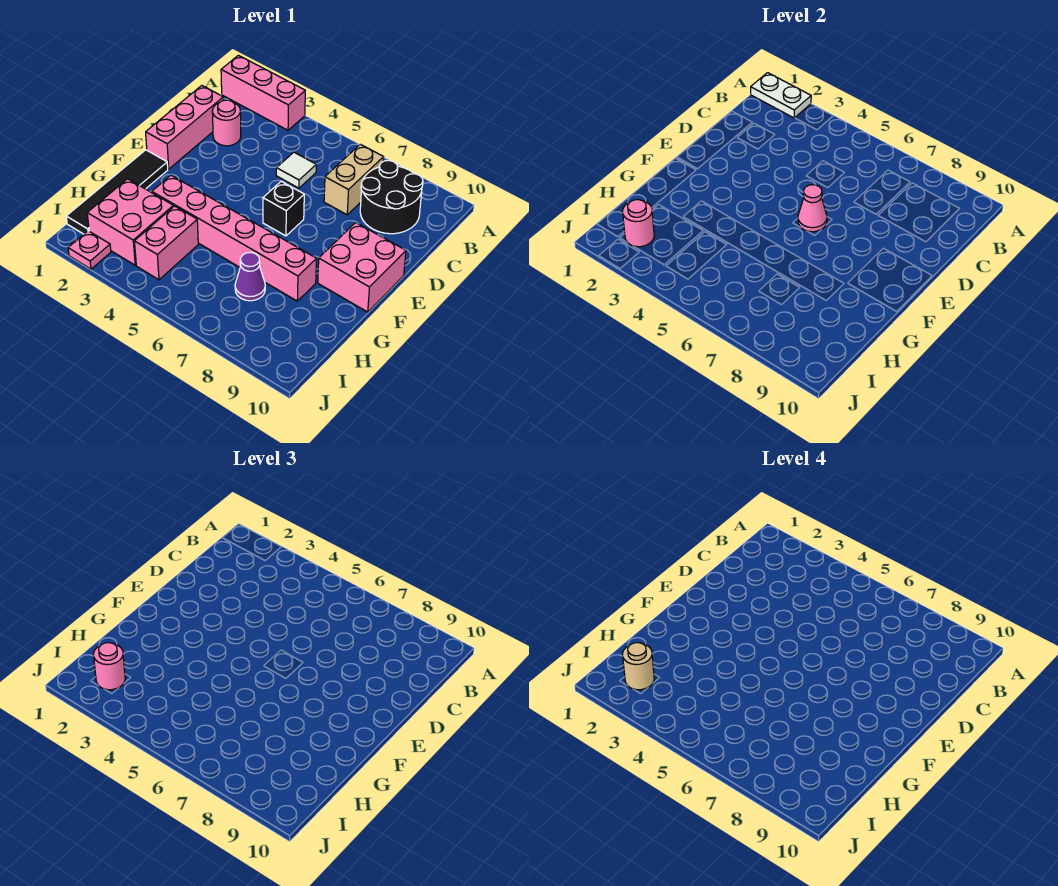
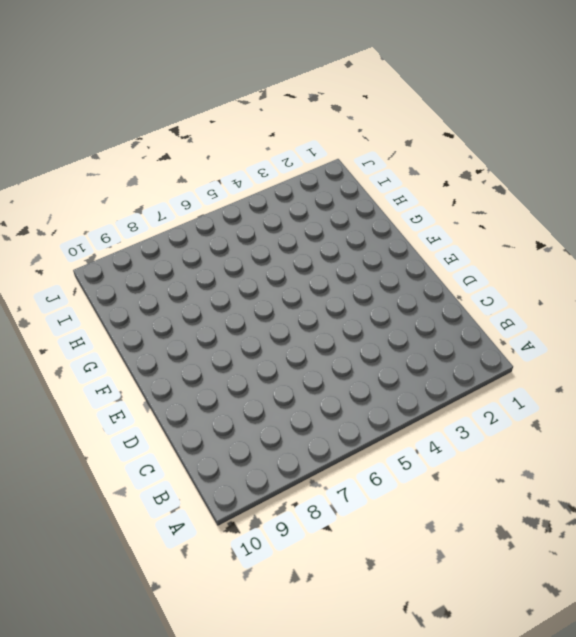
none -> pink 1x3 brick [221,55,305,130]
none -> tan 1x2 brick [324,144,384,215]
none -> black 2x2 round brick [360,160,423,234]

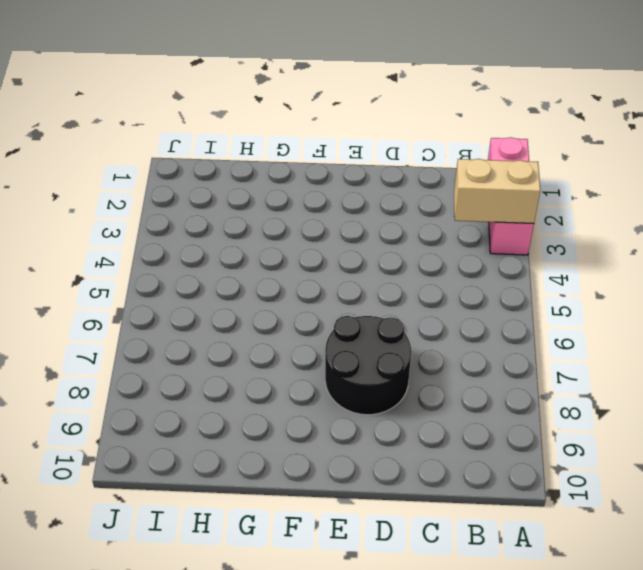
tan 1x2 brick [454,159,540,224] -> tan 1x2 brick moved to [324,144,384,215]
black 2x2 round brick [325,316,411,415] -> black 2x2 round brick moved to [360,160,423,234]
none -> pink 1x3 brick [146,86,223,169]
none -> pink 1x1 round brick [212,100,241,146]
none -> white 1x1 tile [276,152,316,188]

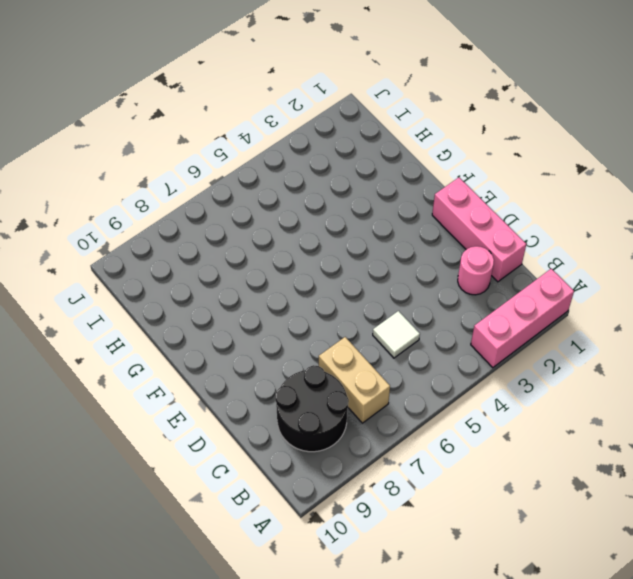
none -> black 1x1 brick [263,181,304,236]
none -> pink 2x2 brick [318,223,406,312]
none -> black 1x4 tile [66,150,168,234]

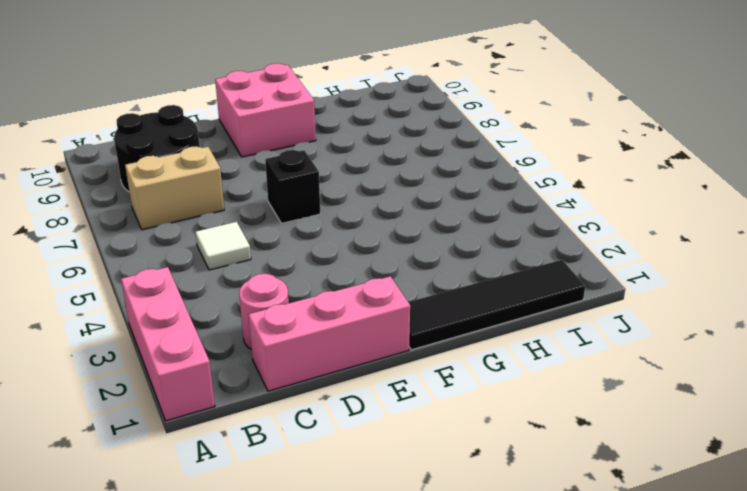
none -> pink 1x6 brick [152,175,316,301]
none -> pink 2x2 brick [87,179,173,265]
none -> pink 1x2 brick [134,206,198,280]

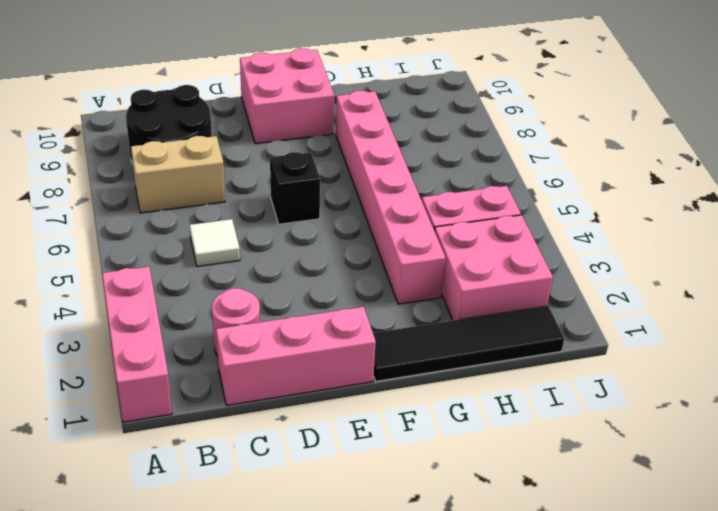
none -> purple 1x1 cone [235,252,265,301]
none -> pink 1x1 plate [68,231,111,269]
none -> white 1x2 plate [751,73,811,118]

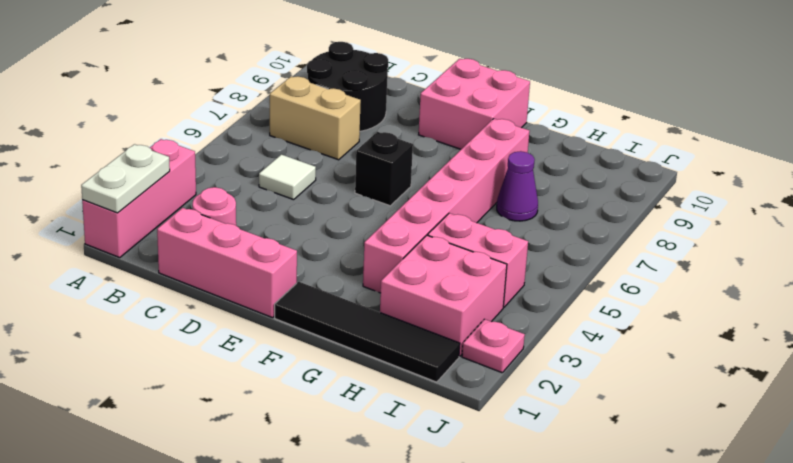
none -> pink 1x1 cone [798,185,827,232]
none -> pink 1x1 round brick [623,200,654,247]
none -> pink 1x1 round brick [94,643,125,690]

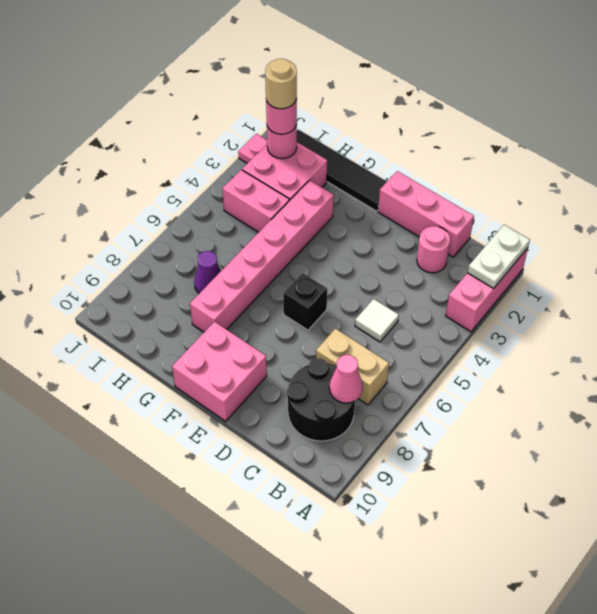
pink 1x1 cone [329,355,363,403] -> pink 1x1 cone moved to [798,185,827,232]

